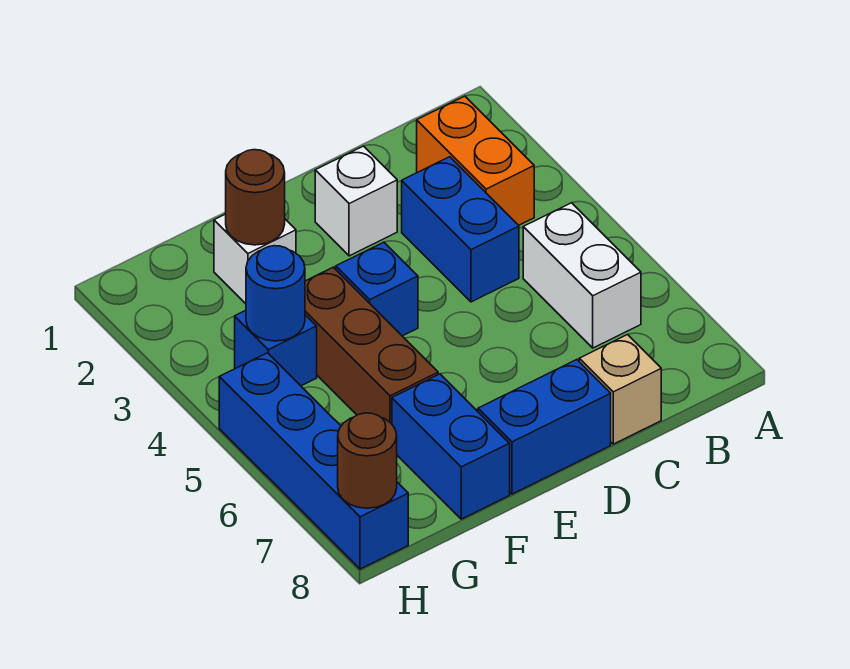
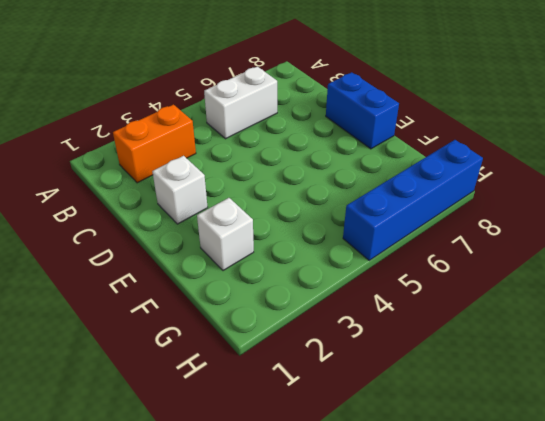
none -> blue 1x2 brick [402,157,519,302]
none -> tan 1x1 brick [579,334,661,444]
none -> blue 1x1 brick [336,242,418,336]

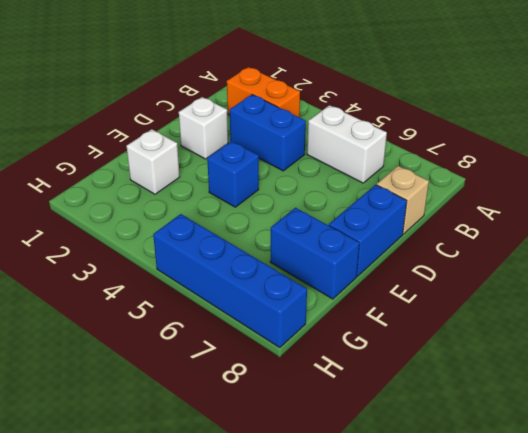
none -> brown 1x3 brick [305,267,438,424]
none -> blue 1x1 brick [235,310,317,386]
none -> brown 1x1 round brick [226,150,285,245]

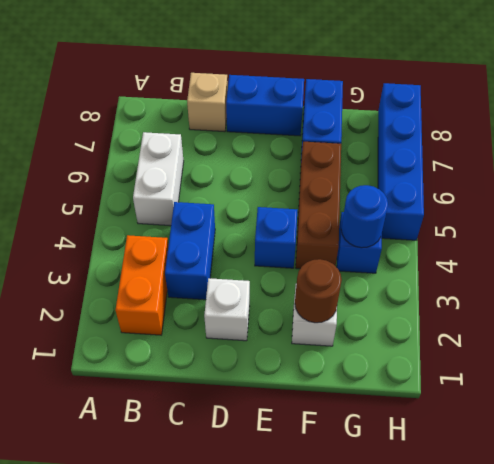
none -> brown 1x1 round brick [338,413,397,508]

